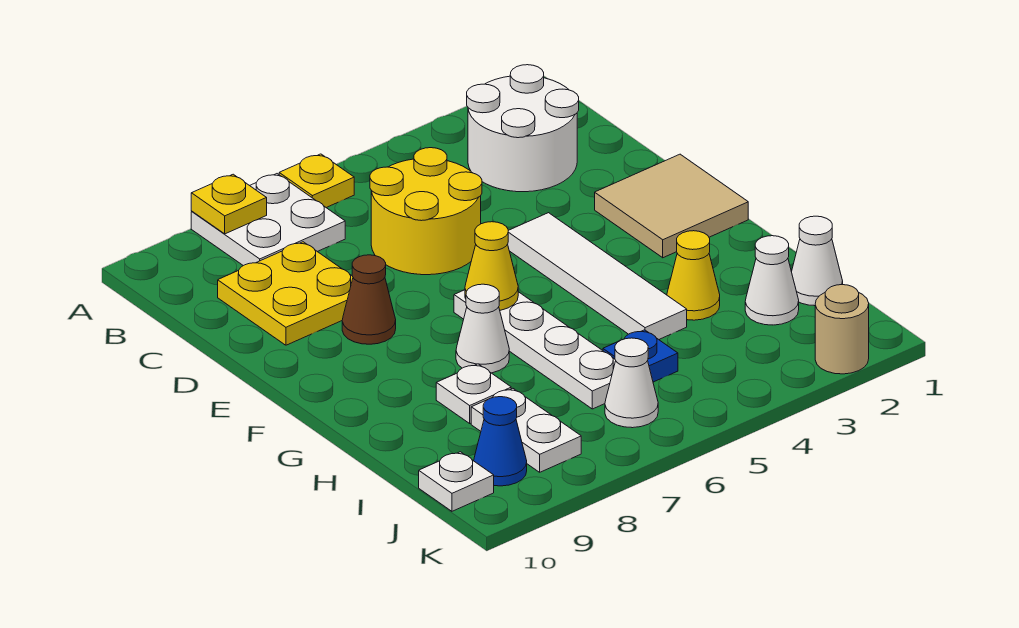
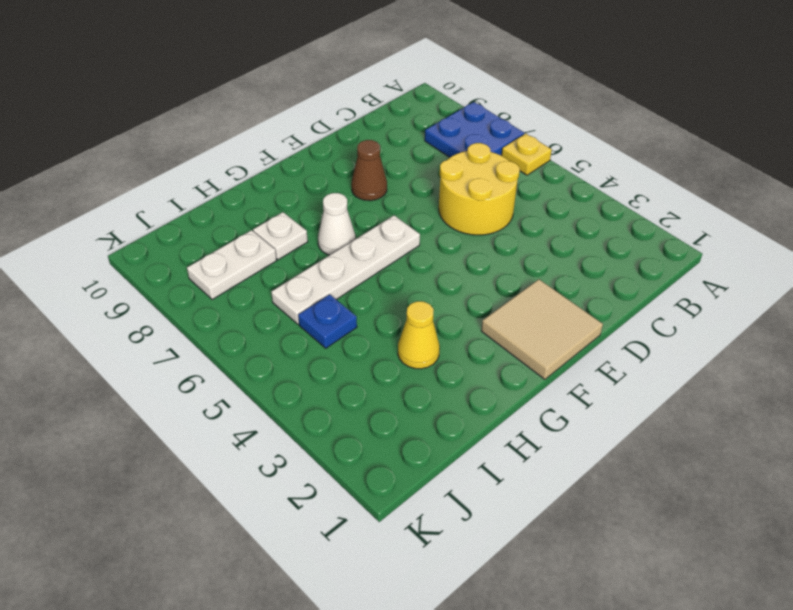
blue 2x2 plate [425,102,524,157] -> white 2x2 plate [191,174,345,266]
none -> white 2x2 round brick [467,65,579,192]
none -> yellow 2x2 plate [218,242,353,345]
none -> white 1x4 tile [508,213,687,339]

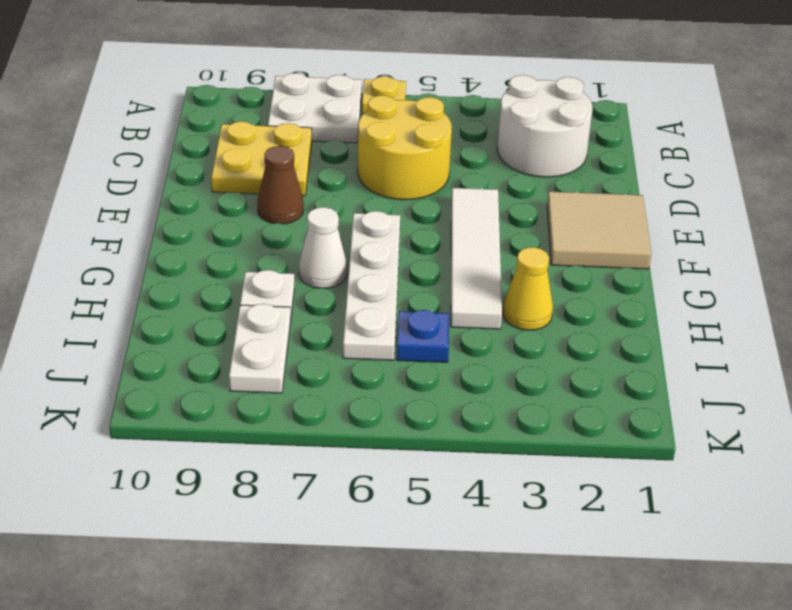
none -> white 1x1 cone [792,216,843,306]
none -> white 1x1 cone [745,236,799,325]
none -> white 1x1 cone [605,338,658,428]

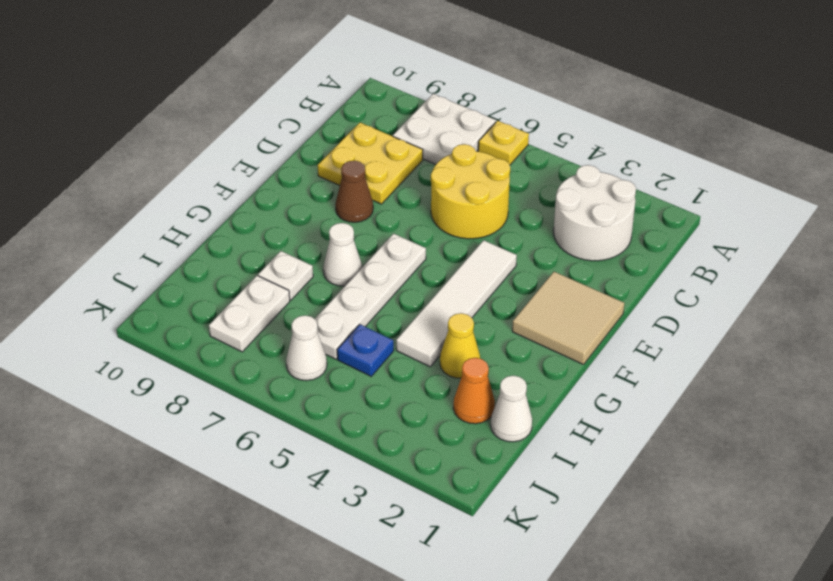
orange 1x1 cone [453,358,495,424] -> white 1x1 cone [745,236,799,325]
none -> blue 1x1 cone [474,397,527,486]
none -> white 1x1 plate [419,452,494,511]
none -> tan 1x1 round brick [815,285,869,374]

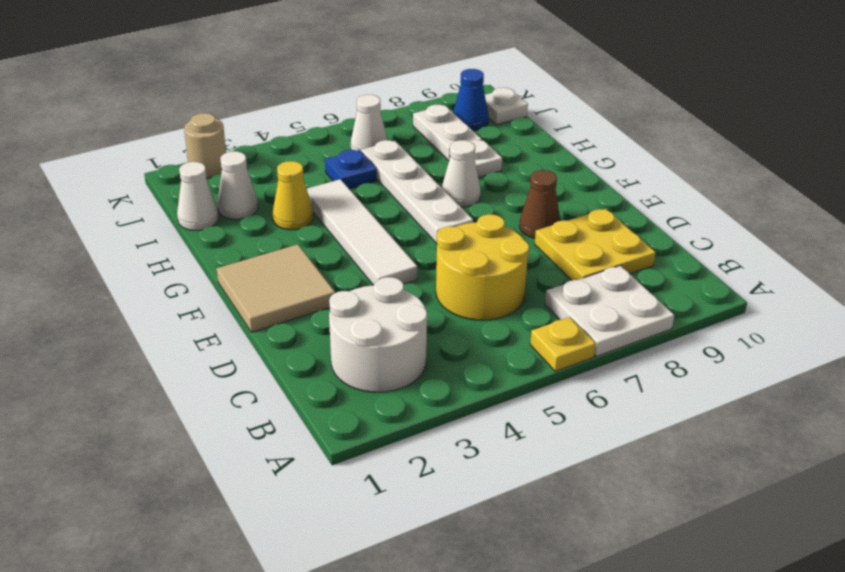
none -> yellow 1x1 plate [191,174,267,234]
none -> yellow 1x1 cone [465,222,518,310]

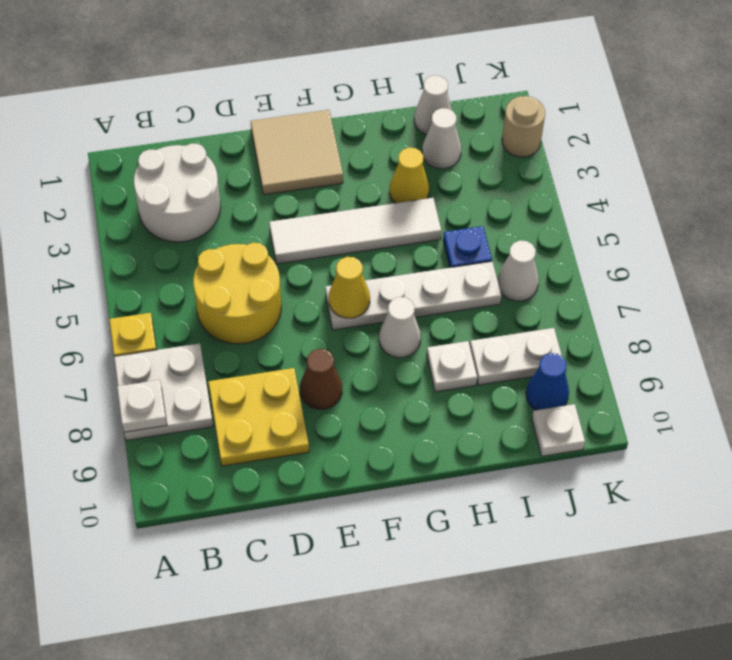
white 1x1 plate [117,380,167,432] -> yellow 1x1 plate [191,174,267,234]

